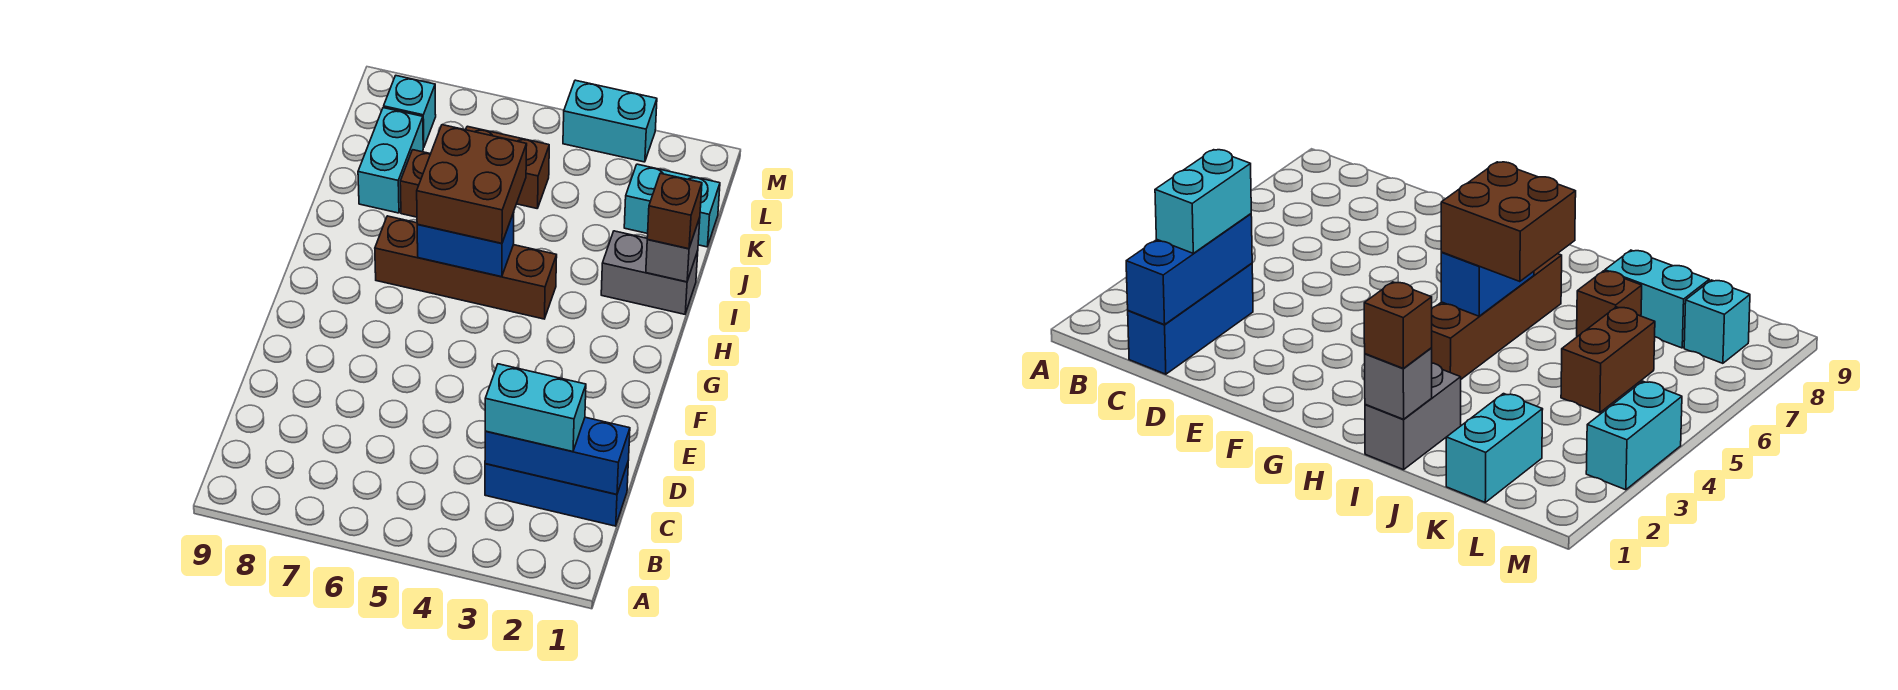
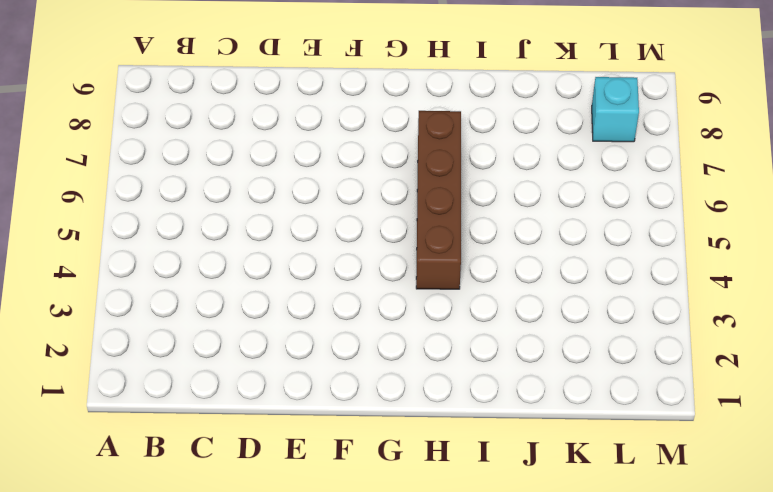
none -> blue 1x3 brick [485,463,628,526]
none -> grey 1x2 brick [601,231,698,314]
none -> brown 1x1 brick [400,150,430,217]

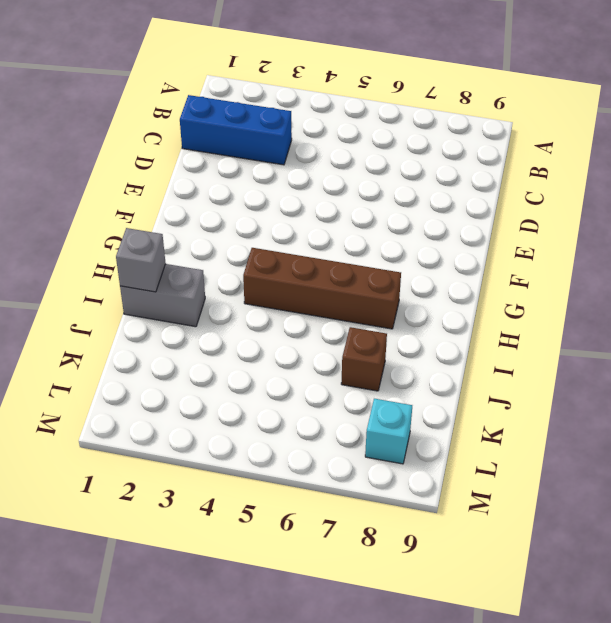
none -> cyan 1x2 brick [358,108,423,213]
none -> cyan 1x2 brick [624,164,720,247]
none -> brown 1x2 brick [466,126,549,208]

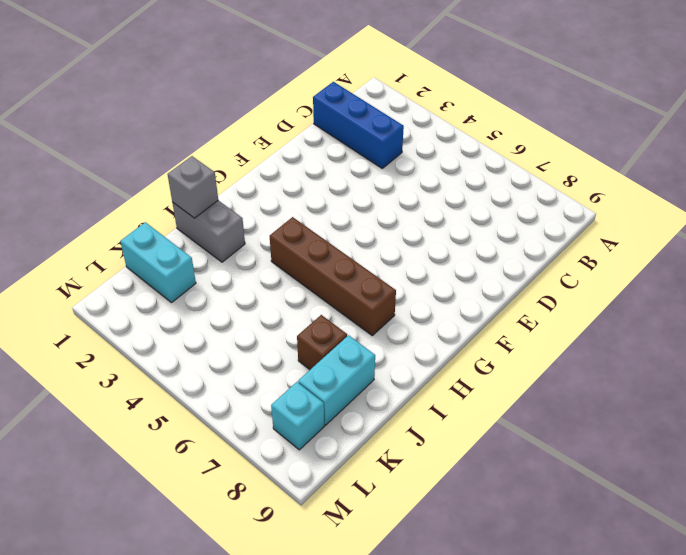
none -> brown 1x2 brick [466,126,549,208]
none -> cyan 1x2 brick [563,80,657,162]
none -> blue 1x3 brick [485,417,630,495]

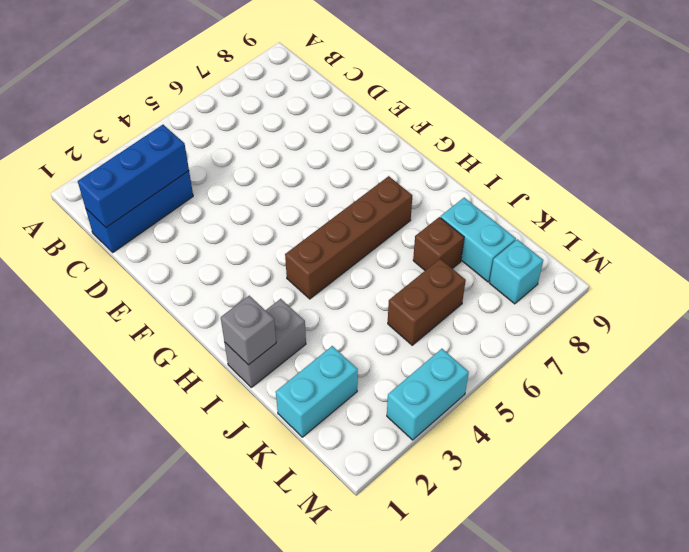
none -> blue 1x2 brick [417,212,514,277]
none -> cyan 1x2 brick [485,364,586,452]
none -> brown 2x2 brick [417,125,527,243]

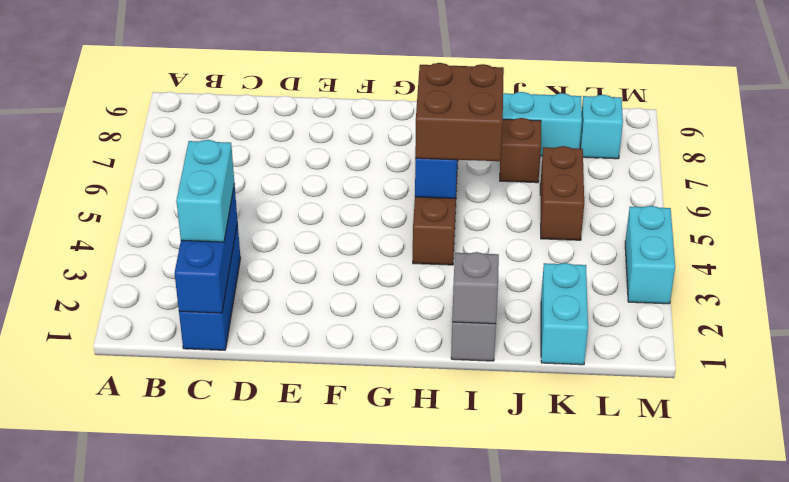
none -> brown 1x1 brick [647,173,702,249]

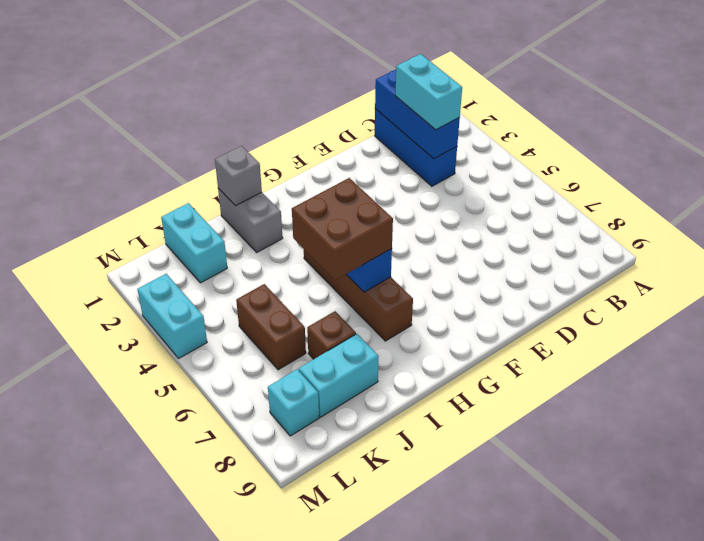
none -> brown 1x1 brick [647,173,702,249]

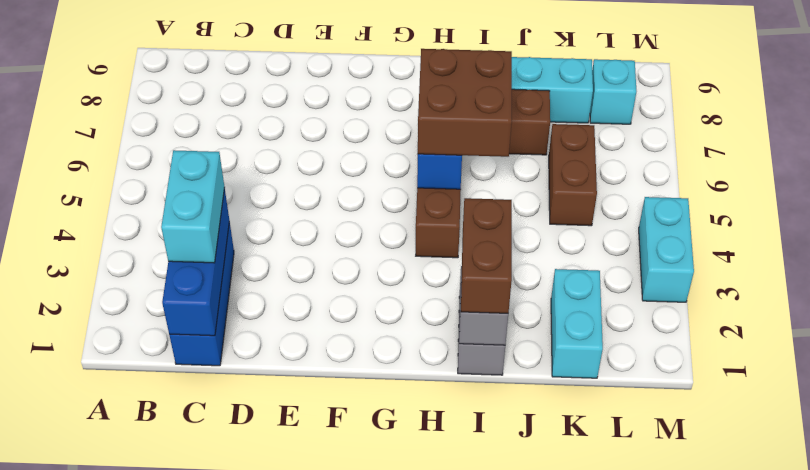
brown 1x2 brick [461,198,512,313] -> brown 1x1 brick [647,173,702,249]

